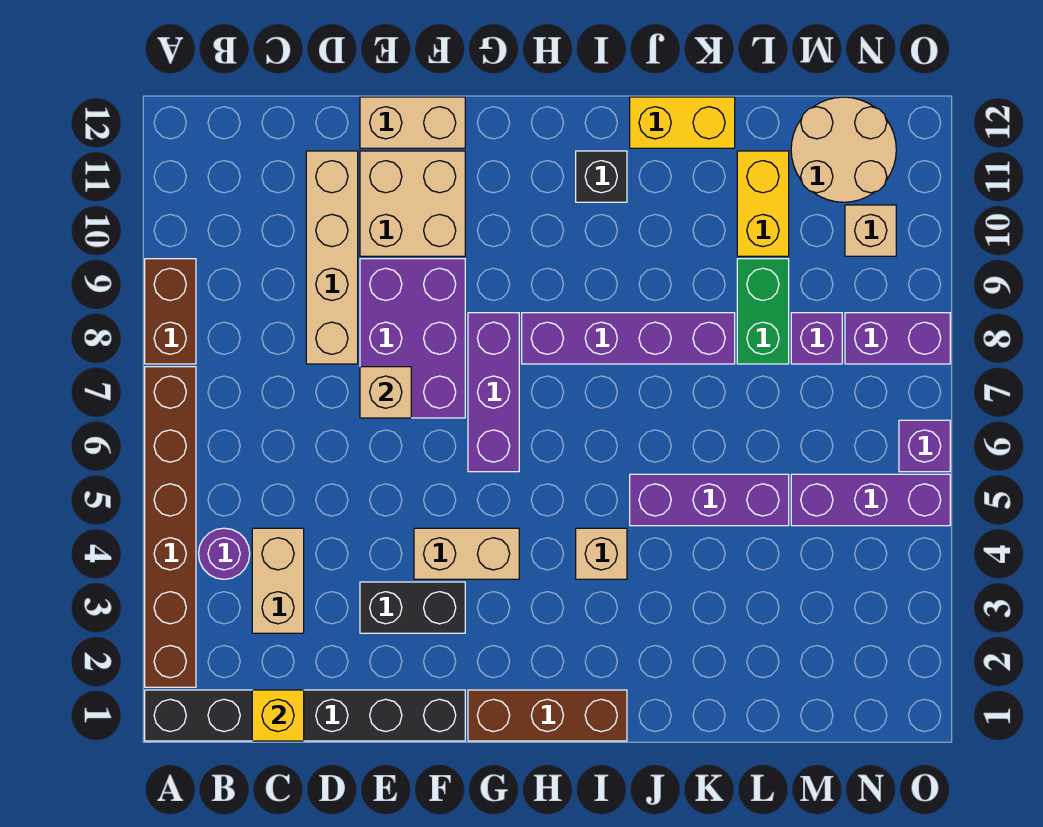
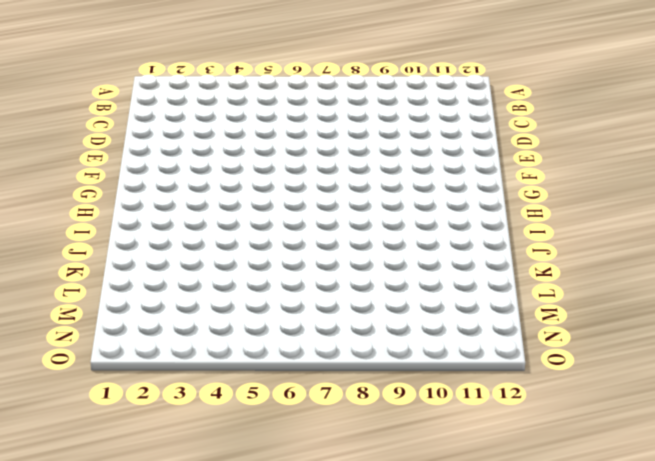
none -> black 1x6 brick [145,690,465,741]
none -> brown 1x6 brick [145,367,196,687]
none -> brown 1x2 brick [145,259,196,364]

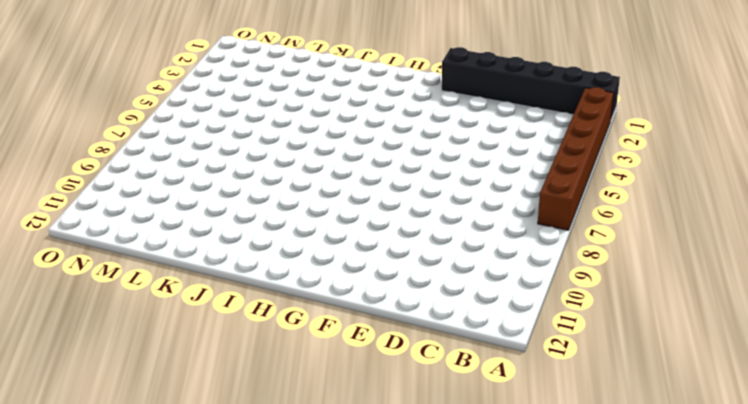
none -> brown 1x2 brick [145,259,196,364]
none -> purple 1x1 round brick [199,528,250,579]
none -> tan 1x2 brick [252,528,304,633]

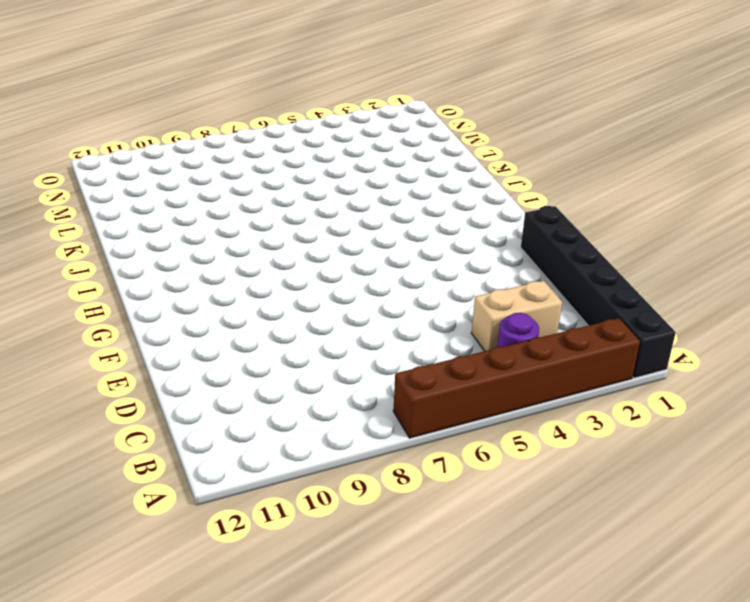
none -> brown 1x2 brick [145,259,196,364]
none -> tan 1x4 brick [306,151,358,364]
none -> black 1x2 brick [360,582,465,633]

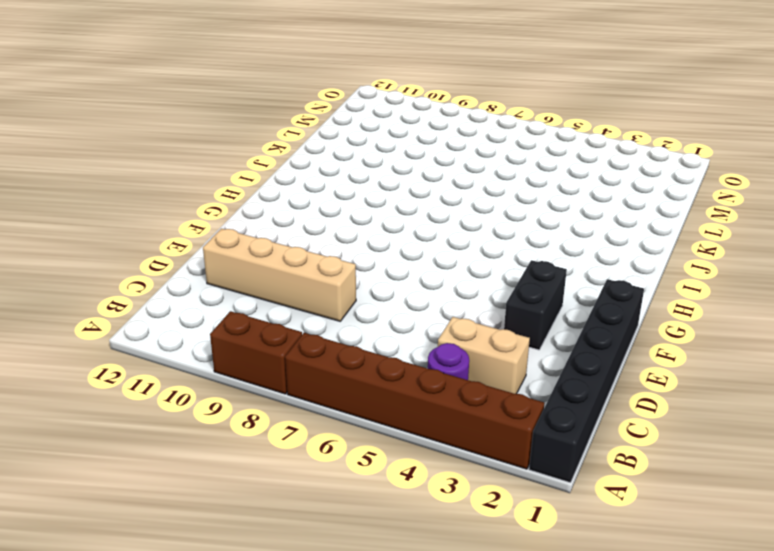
none -> purple 2x3 brick [360,259,465,418]
none -> tan 2x2 brick [360,151,465,256]
none -> tan 1x2 brick [360,97,465,148]

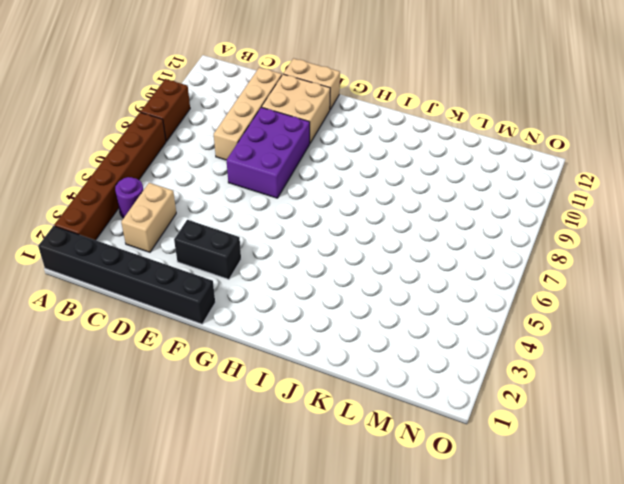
none -> tan 1x2 brick [414,528,519,579]
none -> brown 1x3 brick [468,690,627,741]
none -> purple 1x3 brick [468,313,519,472]

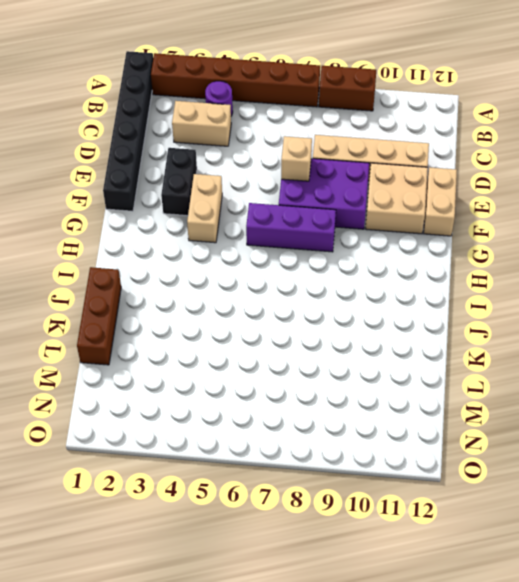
brown 1x3 brick [77,267,121,365] -> brown 1x3 brick moved to [468,690,627,741]
none -> purple 1x4 brick [522,313,735,364]
none -> tan 1x1 brick [576,528,627,579]
none -> black 1x1 brick [576,151,627,202]

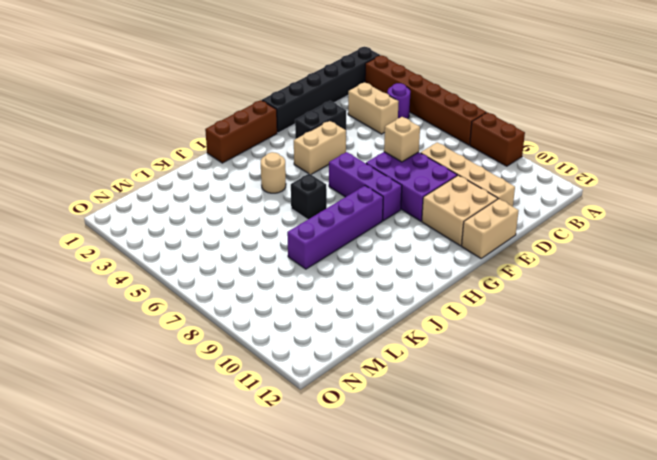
tan 1x1 round brick [261,152,286,193] -> tan 1x1 brick [576,528,627,579]
black 1x1 brick [291,174,327,220] -> black 1x1 brick moved to [576,151,627,202]
none -> purple 1x3 brick [630,474,789,526]
none -> yellow 1x2 brick [630,97,735,148]
none -> green 1x2 brick [737,259,789,364]

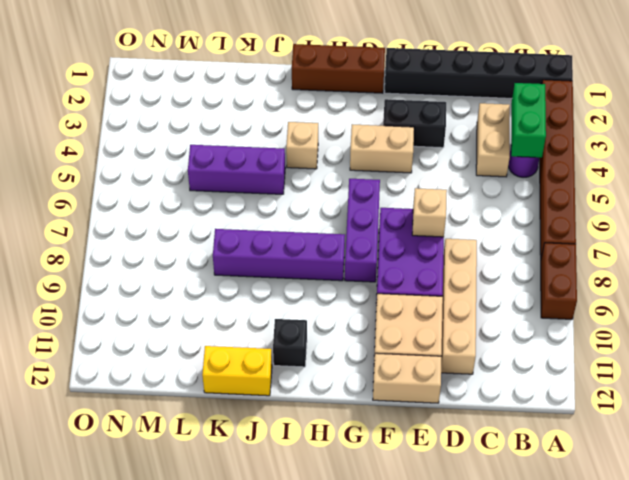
green 1x2 brick [511,83,546,158] -> green 1x2 brick moved to [737,259,789,364]
none -> yellow 1x2 brick [737,151,789,256]
none -> purple 1x3 brick [791,474,950,526]
none -> purple 1x1 brick [791,313,842,364]

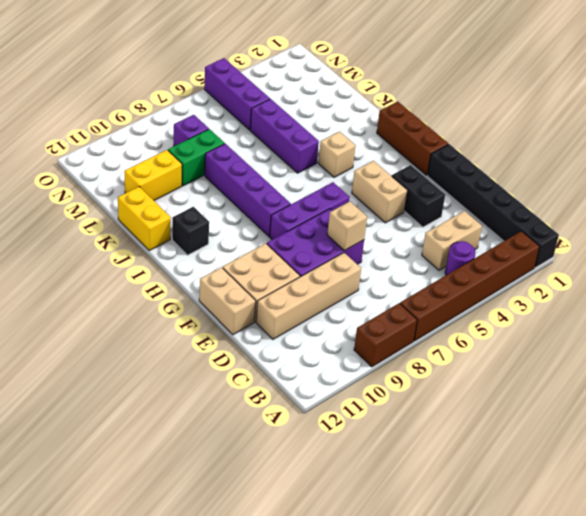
none -> tan 2x2 round brick [791,97,896,202]
none -> purple 1x2 brick [845,313,950,364]
none -> tan 1x1 brick [845,205,896,256]

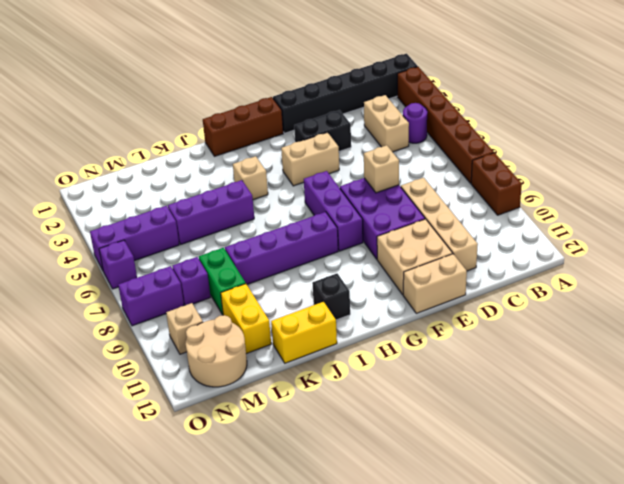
none -> yellow 1x1 brick [252,690,304,741]

